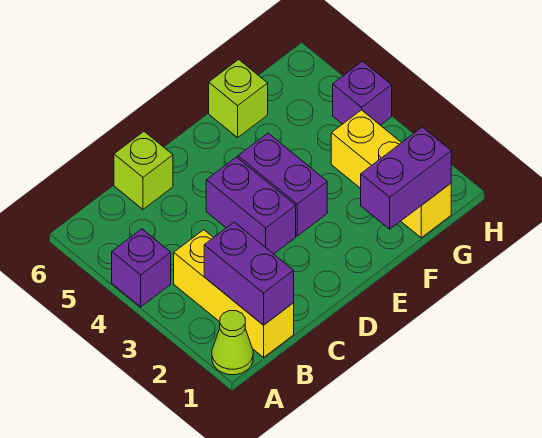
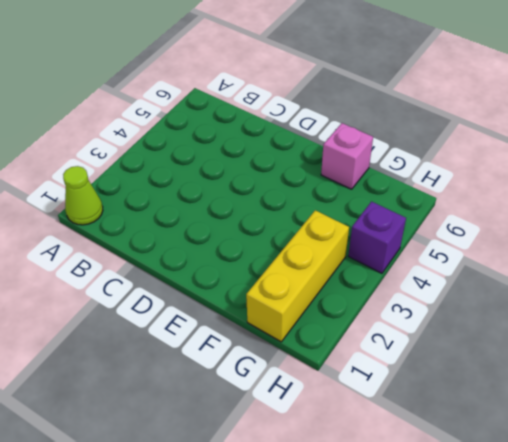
pink 1x1 brick [321,123,373,189] -> lime 1x1 brick [209,59,268,138]
none -> purple 1x1 brick [112,229,171,307]
none -> yellow 1x3 brick [174,230,294,357]

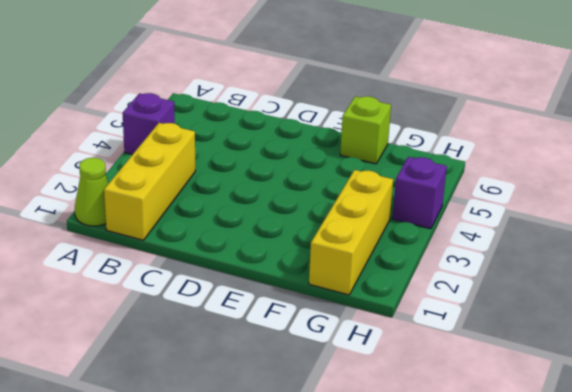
none -> lime 1x1 brick [114,132,173,209]
none -> purple 1x2 brick [206,157,296,254]

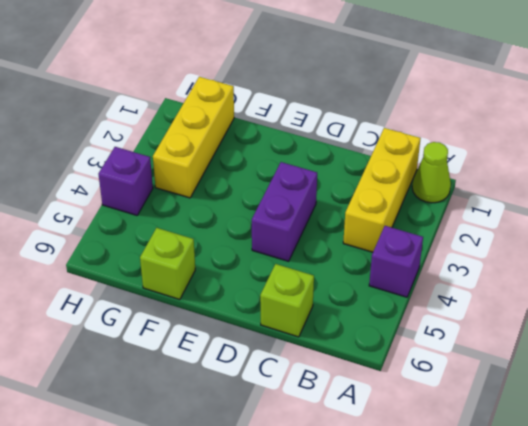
none -> purple 1x2 brick [238,133,327,236]
none -> purple 1x2 brick [204,222,294,325]

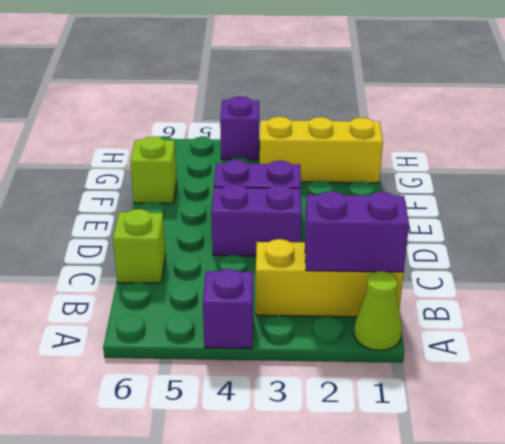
none -> purple 1x2 brick [361,127,451,229]

